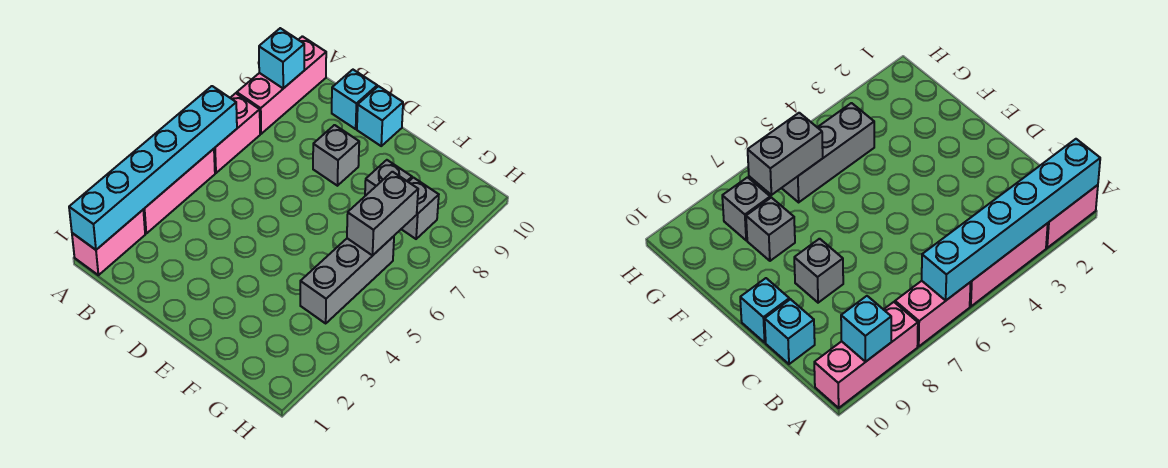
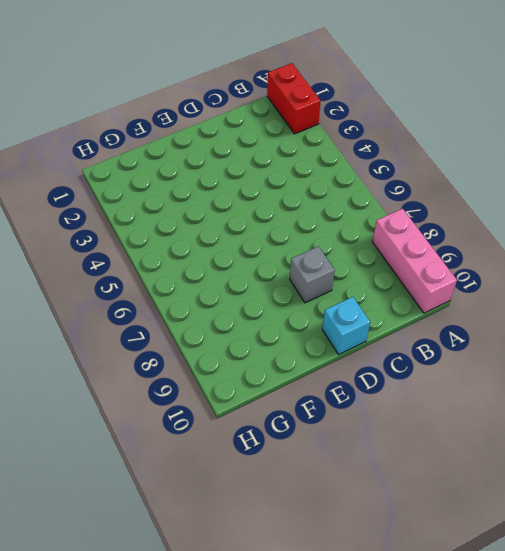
red 1x2 brick [267,63,321,134] -> pink 1x2 brick [72,210,145,275]
none -> pink 1x3 brick [143,149,215,233]
none -> pink 1x2 brick [214,93,260,173]
none -> cyan 1x1 brick [332,70,377,129]

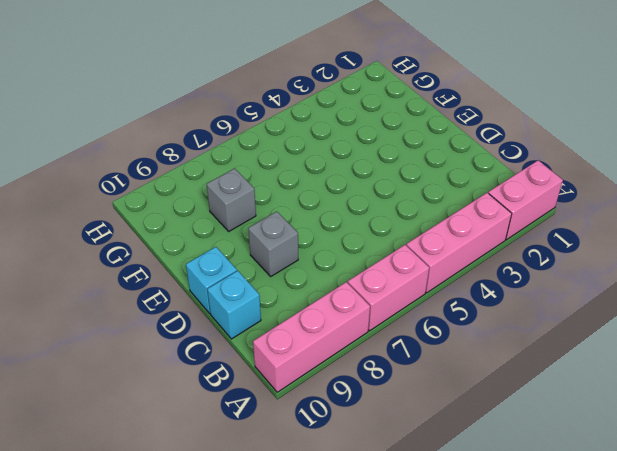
none -> grey 1x3 brick [300,236,394,323]
none -> grey 1x1 brick [402,178,439,239]
none -> cyan 1x6 brick [69,86,237,250]

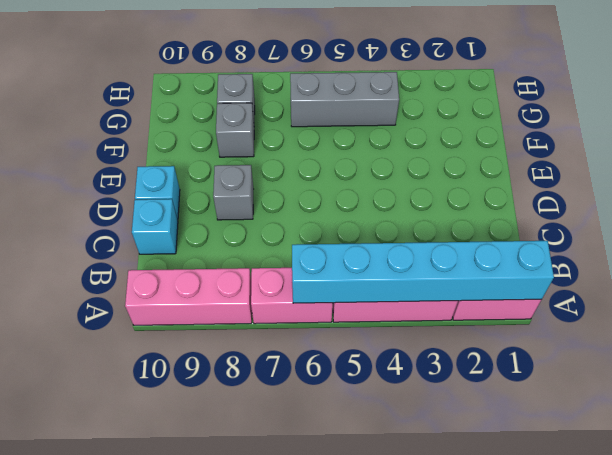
none -> cyan 1x1 brick [259,28,304,88]
none -> grey 1x2 brick [347,172,418,255]

